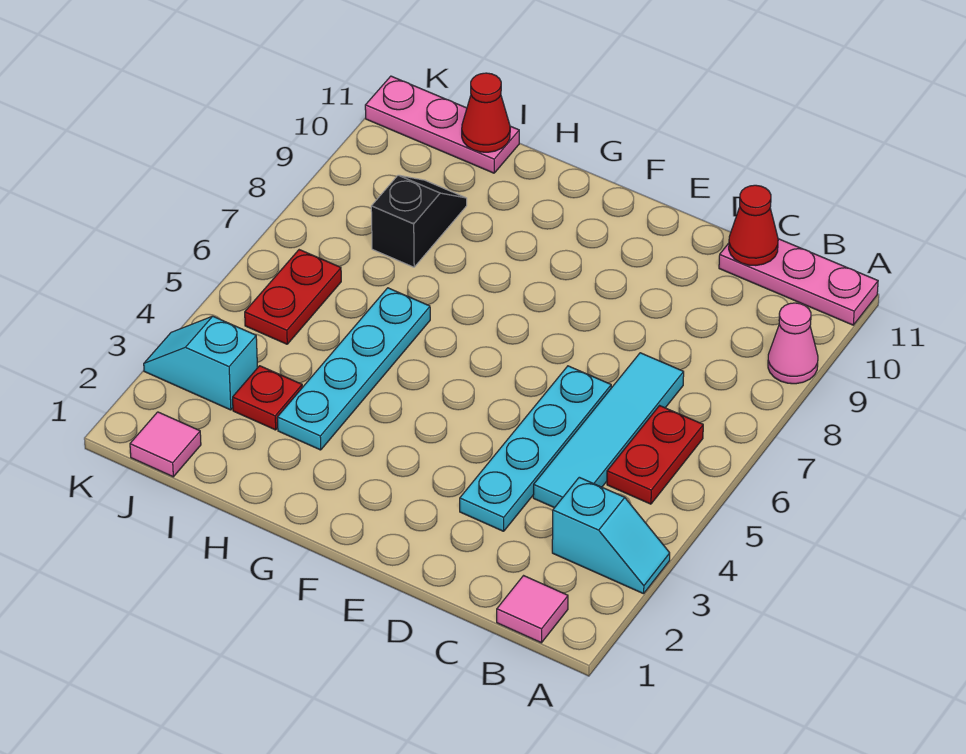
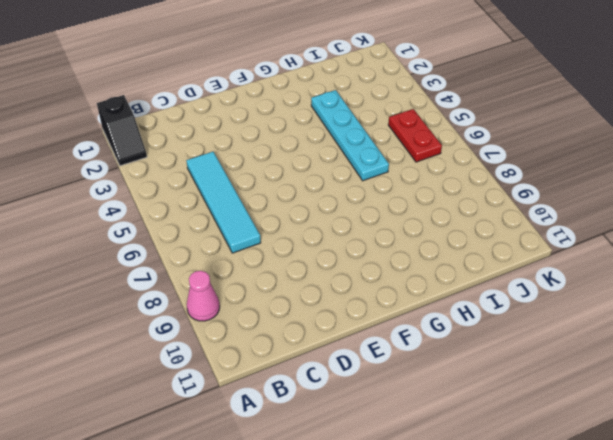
black 1x2 slope [97,95,147,166] -> black 1x2 slope moved to [371,175,467,267]
none -> cyan 1x2 slope [552,477,670,594]
none -> pink 1x3 plate [719,239,878,325]
none -> pink 1x1 tile [497,576,568,643]

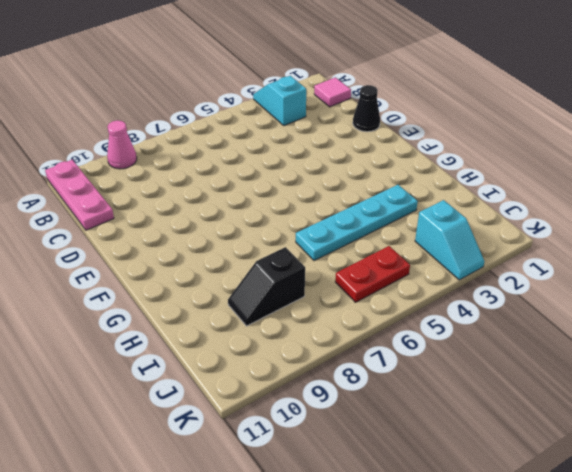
black 1x1 cone [353,85,380,132] -> none
none -> red 1x2 plate [607,406,703,504]
none -> cyan 1x4 tile [533,353,684,508]
none -> cyan 1x4 plate [460,366,611,531]

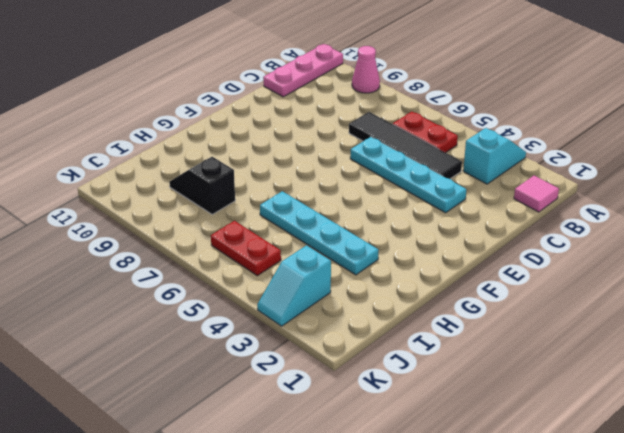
black 1x4 tile [349,112,462,179] -> cyan 1x4 tile [533,353,684,508]
none -> red 1x1 plate [233,366,302,430]
none -> pink 1x3 plate [365,76,519,173]
none -> pink 1x1 tile [130,412,201,477]

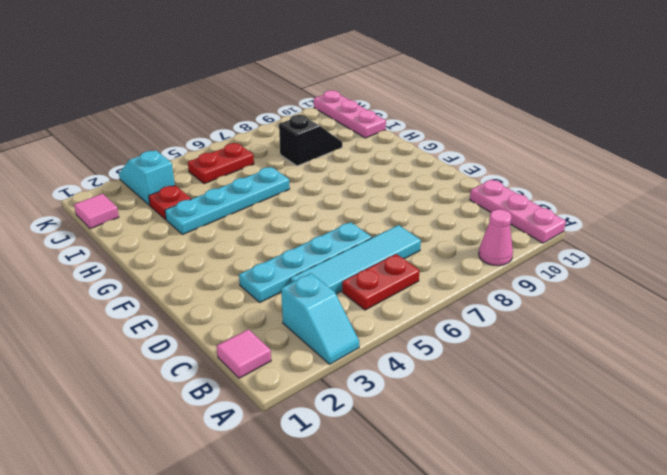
none -> red 1x1 cone [729,185,778,266]
none -> red 1x1 cone [462,73,510,152]

